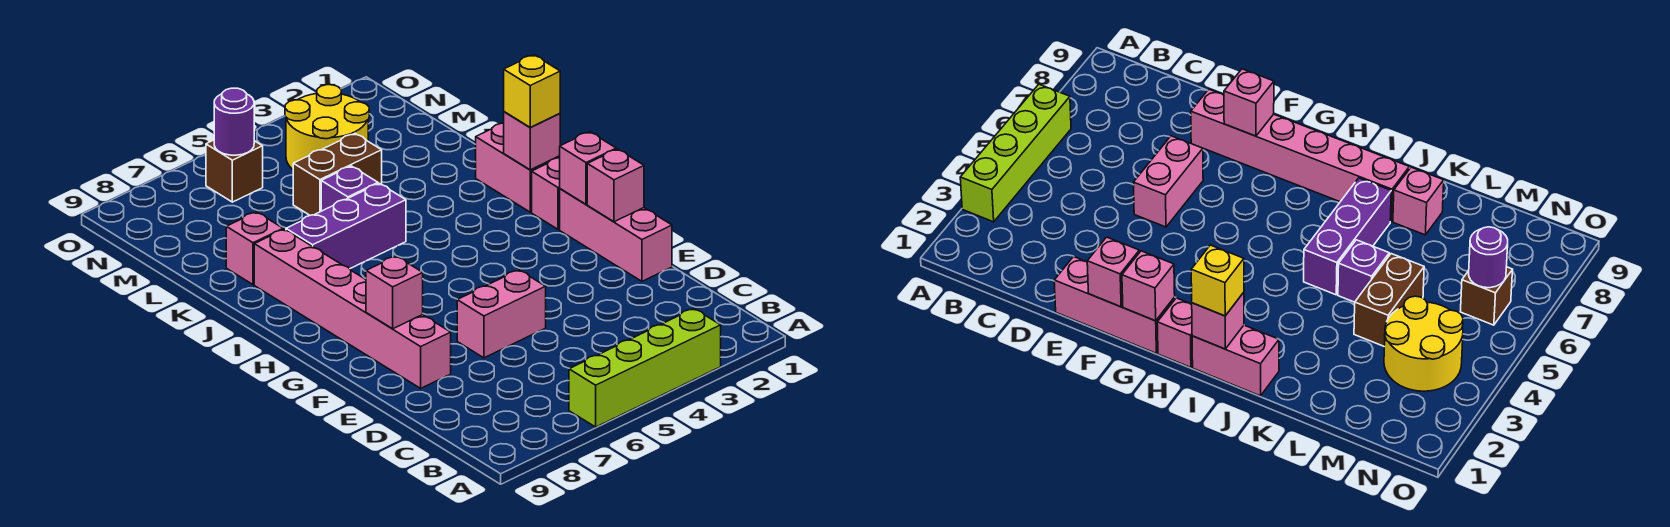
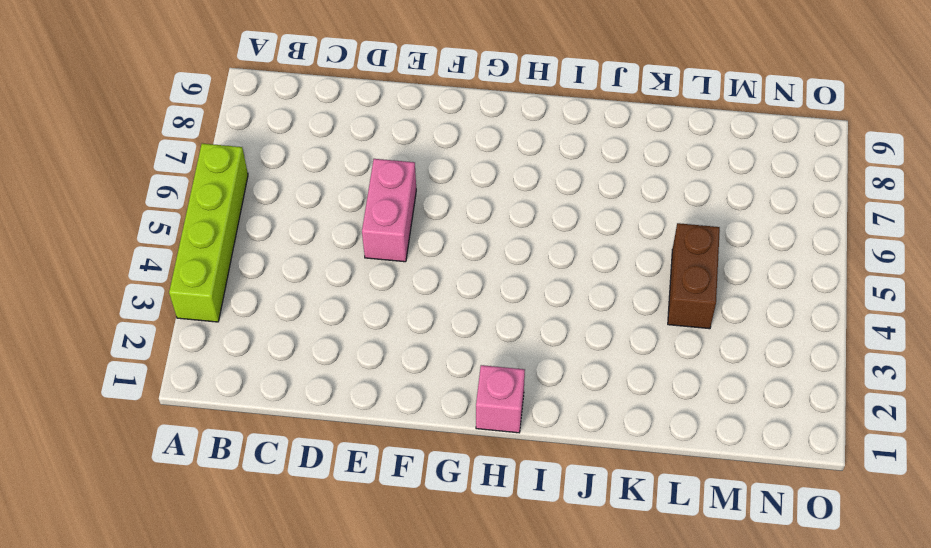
none -> pink 1x3 brick [560,189,672,281]
none -> pink 1x6 brick [254,229,451,388]
none -> pink 1x2 brick [476,123,560,212]

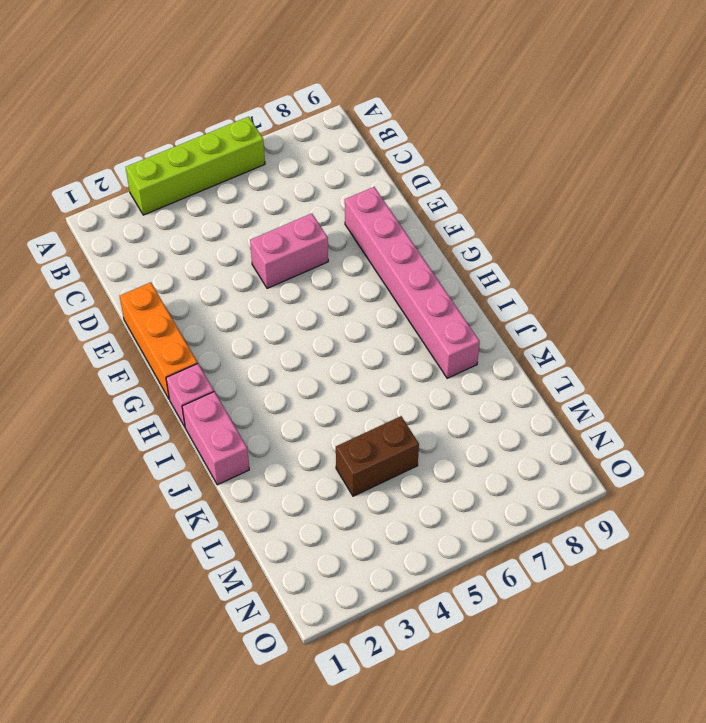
orange 1x3 brick [120,282,198,398] -> pink 1x3 brick [560,189,672,281]
none -> purple 1x3 brick [286,183,406,269]
none -> purple 1x1 brick [321,166,378,211]
none -> pink 1x1 brick [226,212,283,285]

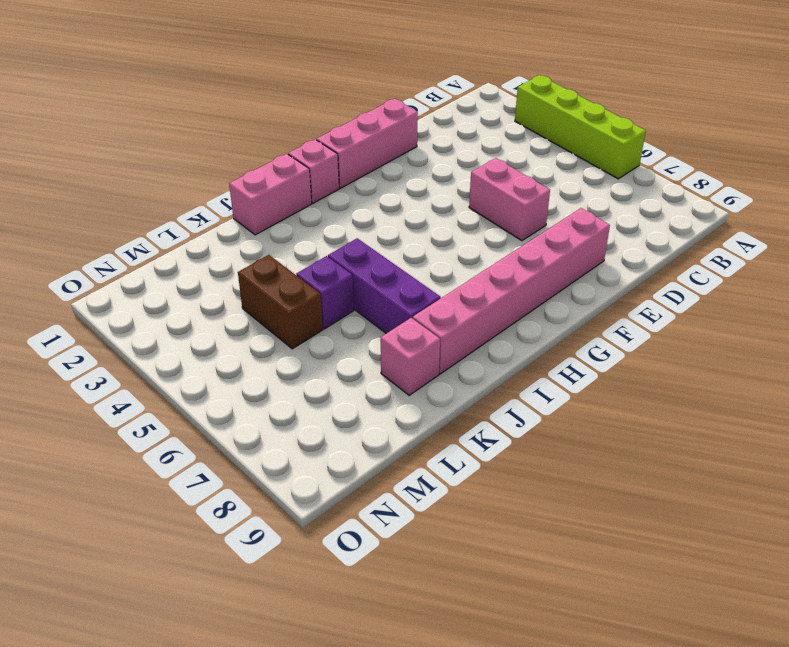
none -> yellow 2x2 round brick [285,85,369,169]
none -> brown 1x1 brick [206,140,263,202]
none -> pink 1x1 brick [587,149,644,222]

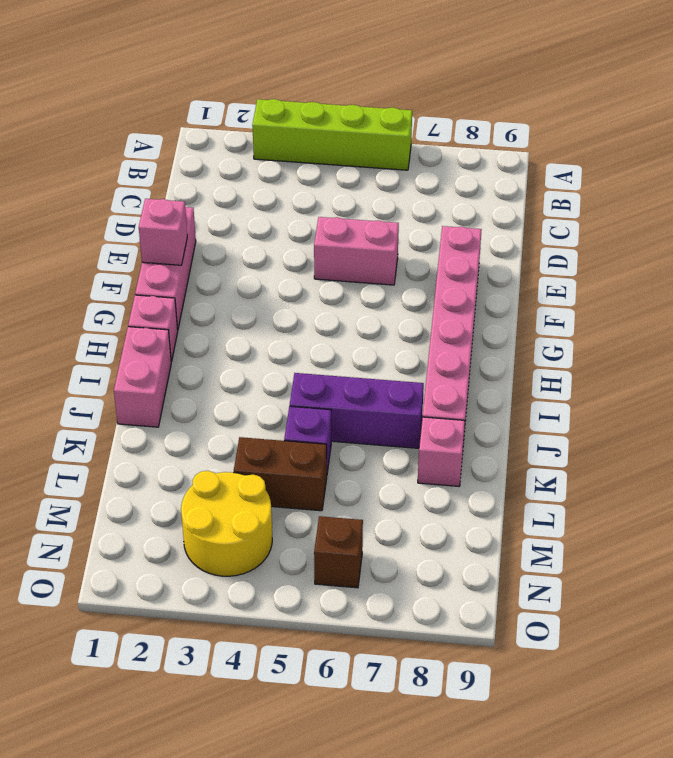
none -> pink 1x1 brick [366,256,423,329]
none -> pink 1x1 brick [560,132,616,204]
none -> pink 1x1 brick [504,112,560,170]

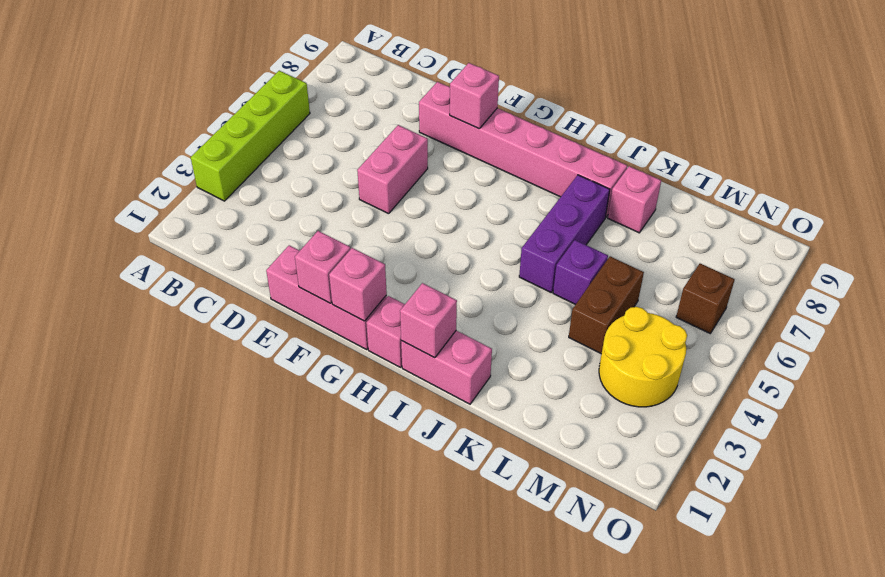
none -> purple 1x1 round brick [214,88,254,155]
none -> yellow 1x1 brick [504,55,560,127]

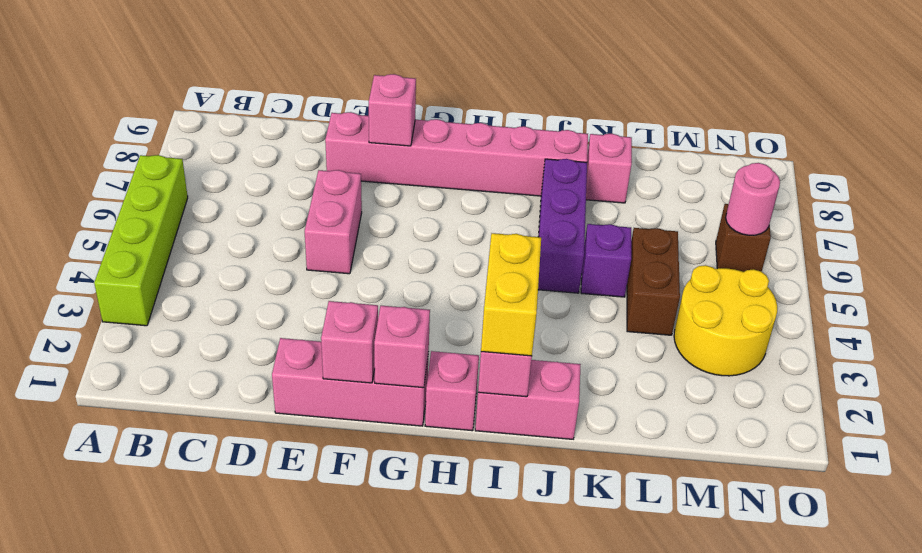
yellow 1x2 brick [481,233,541,356] -> yellow 1x1 brick [504,55,560,127]
pink 1x1 round brick [726,163,780,235] -> purple 1x1 round brick [214,88,254,155]

